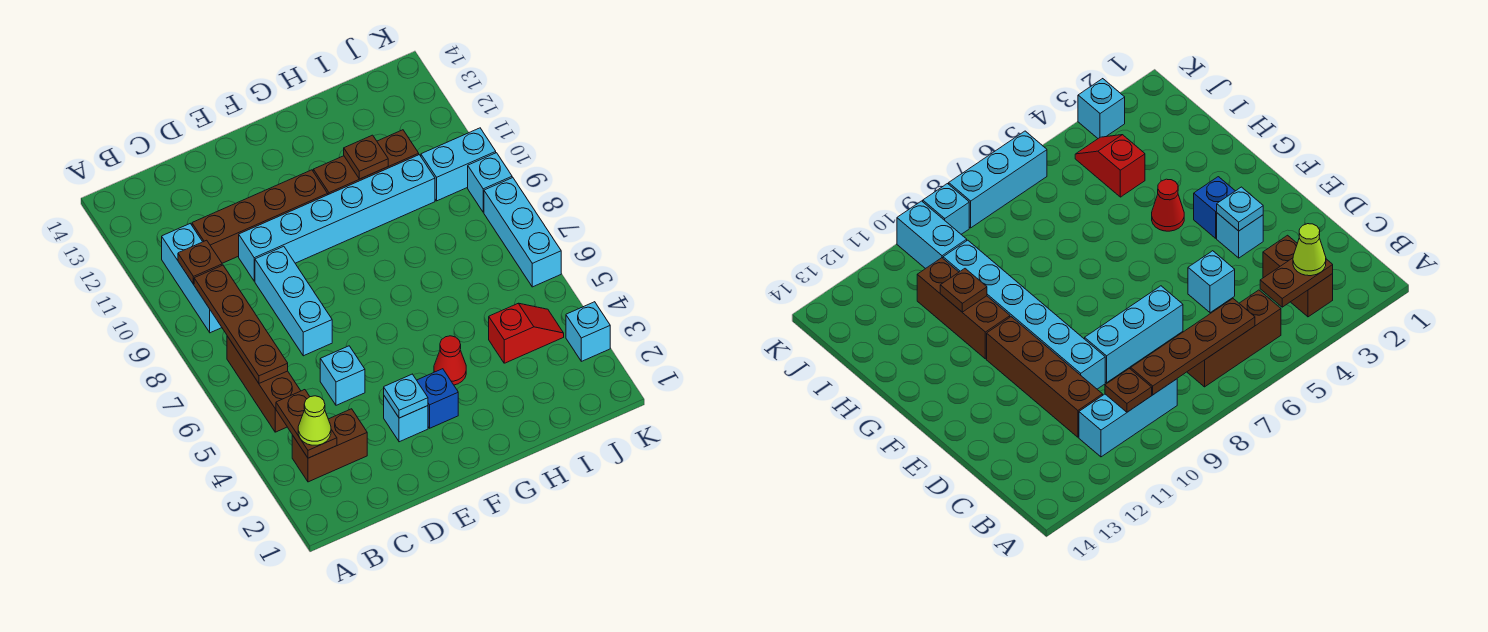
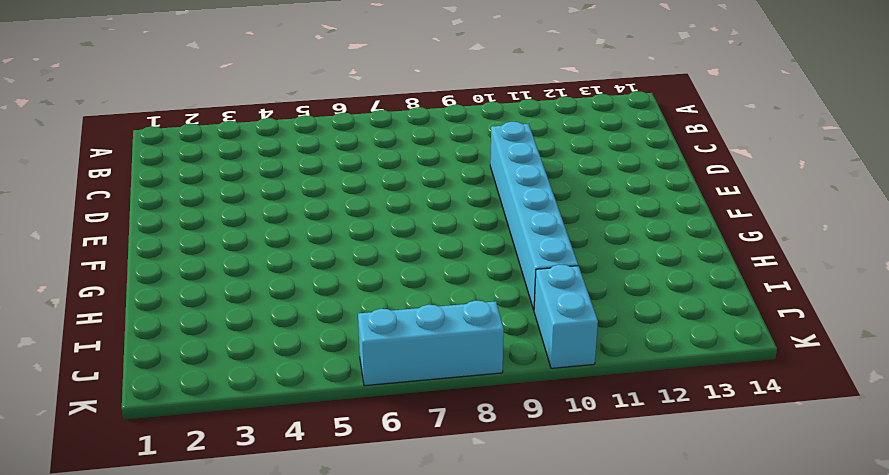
none -> brown 1x2 brick [292,409,367,482]
none -> brown 1x3 brick [227,336,301,432]
none -> cyan 1x3 brick [162,224,222,333]

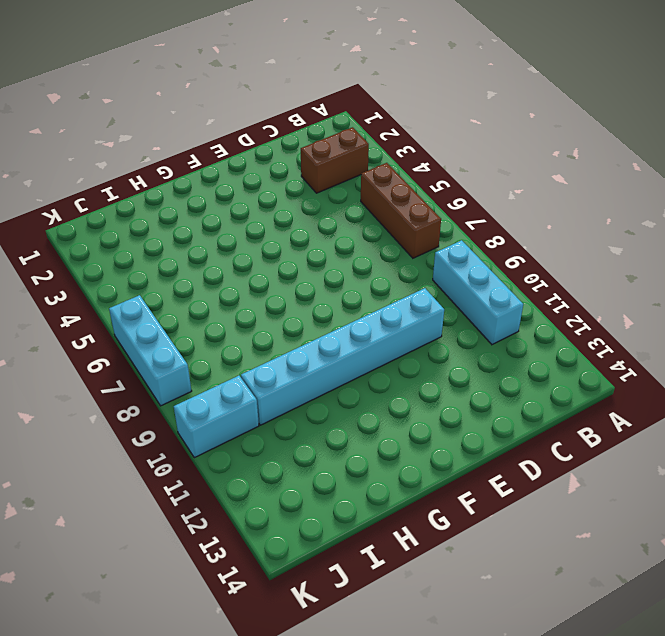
none -> brown 1x4 brick [192,170,328,263]
none -> cyan 1x1 brick [320,346,365,405]
none -> cyan 1x3 brick [255,246,332,356]

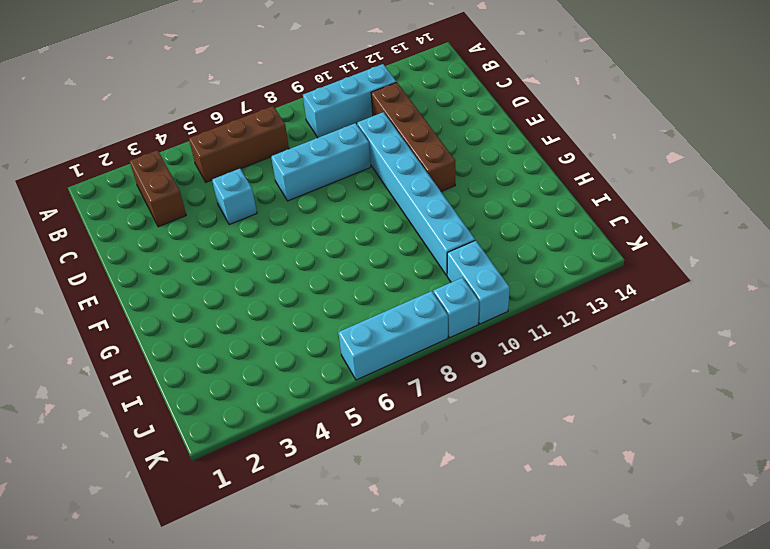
none -> cyan 1x1 brick [384,396,428,442]
none -> blue 1x1 brick [417,369,458,428]
none -> red 1x1 cone [434,336,466,385]

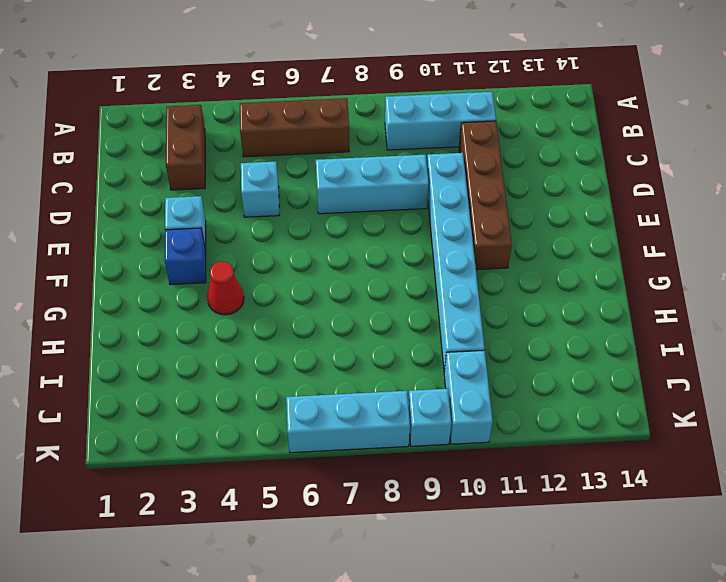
none -> brown 1x3 brick [313,130,419,195]
none -> red 1x2 slope [489,303,564,363]
none -> cyan 1x1 brick [566,302,610,361]

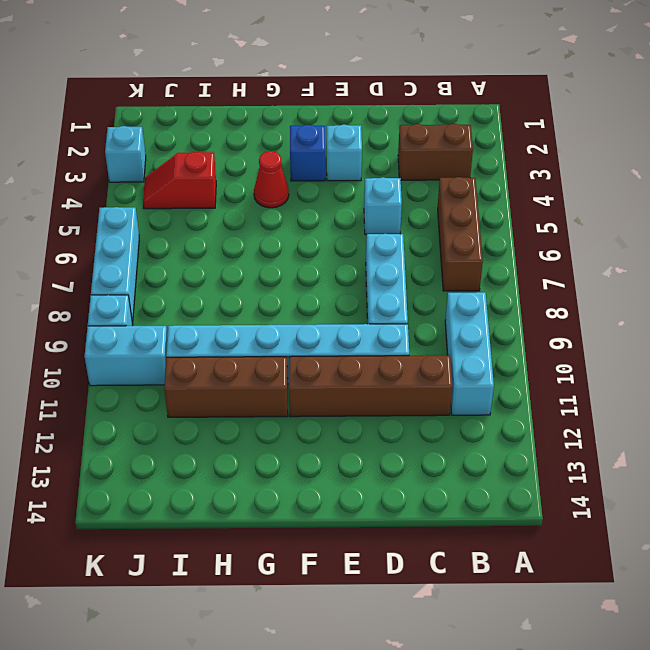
none -> brown 1x2 plate [276,390,337,458]
none -> brown 1x4 plate [194,265,288,383]
none -> brown 1x1 plate [178,240,222,284]

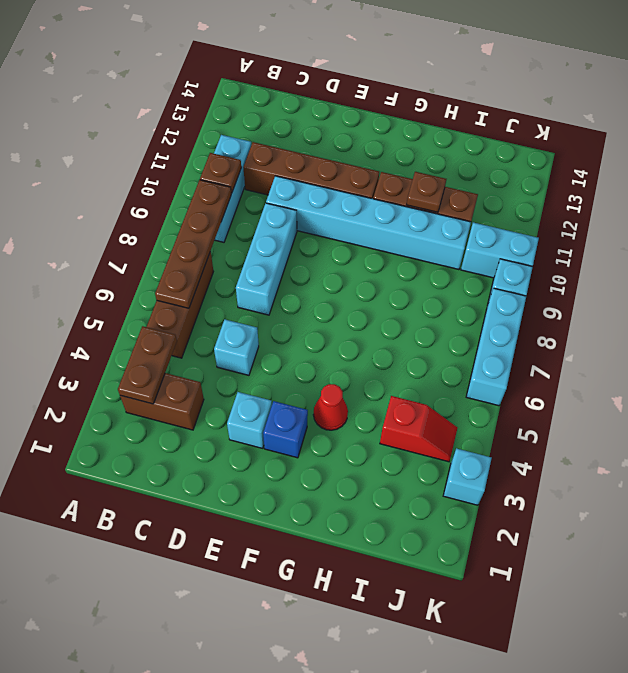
none -> cyan 1x1 plate [384,374,428,418]
none -> lime 1x1 cone [298,396,331,445]

